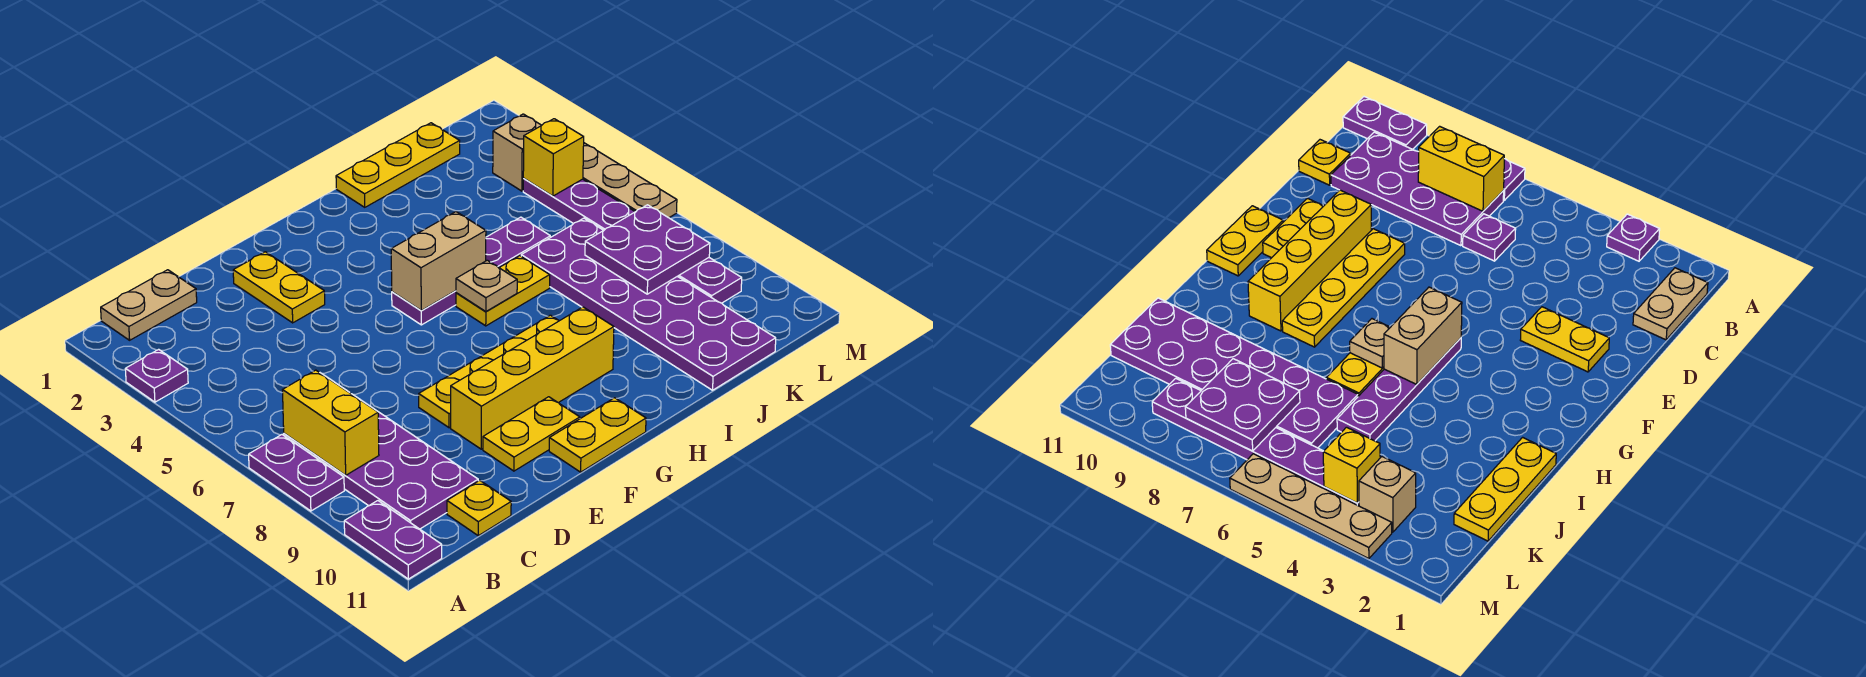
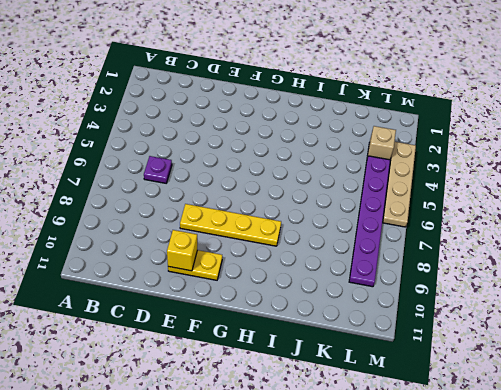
yellow 1x1 brick [167,230,197,271] -> yellow 1x1 brick moved to [523,119,584,196]
none -> purple 1x1 plate [125,349,188,402]
none -> purple 1x2 plate [249,435,344,511]
none -> purple 1x2 plate [344,501,442,579]

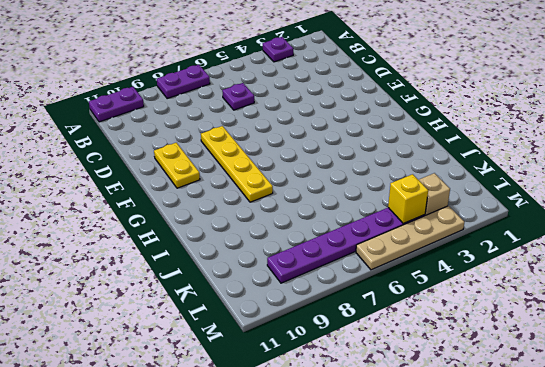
none -> tan 1x2 plate [101,270,197,340]
none -> purple 2x4 plate [284,394,478,529]
none -> yellow 1x1 plate [447,480,511,536]

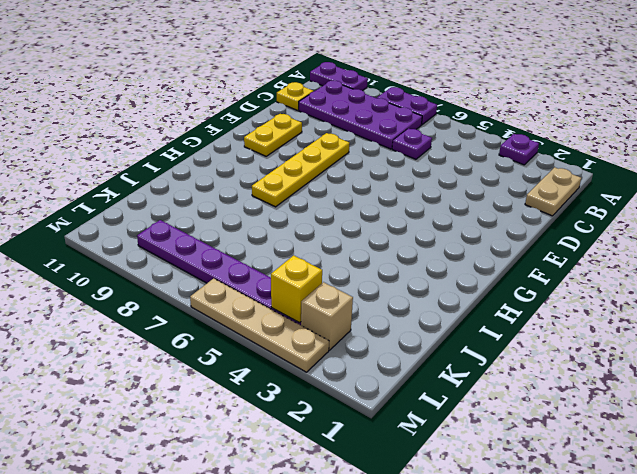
none -> yellow 1x2 plate [233,252,325,323]
none -> yellow 1x4 brick [451,307,614,449]
none -> yellow 1x2 plate [549,398,646,472]

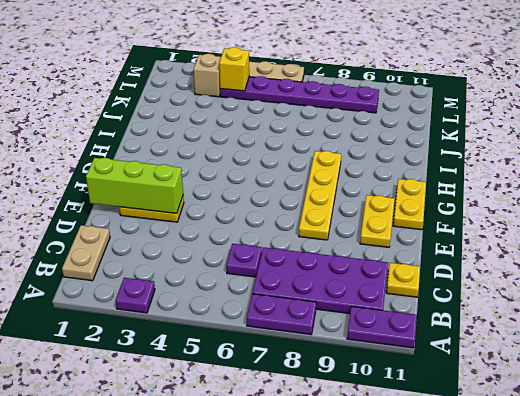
lime 1x3 brick [86,158,183,213] -> none
none -> yellow 1x4 brick [451,307,614,449]
none -> purple 1x4 plate [392,217,550,325]
none -> yellow 1x2 plate [456,256,550,326]

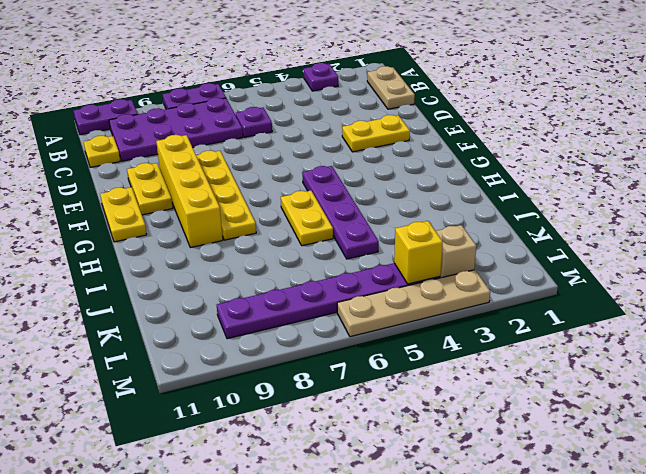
none -> yellow 1x3 plate [336,123,460,207]
none -> purple 2x6 plate [521,218,776,390]
none -> yellow 1x2 brick [283,370,379,475]

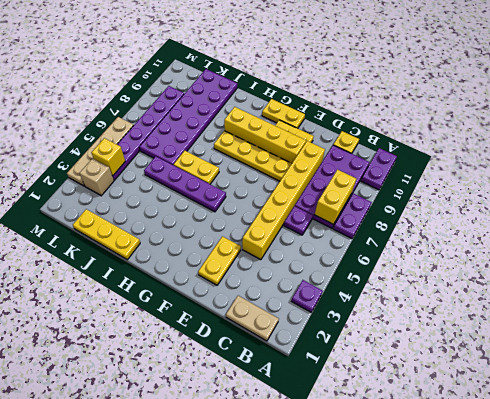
yellow 1x6 brick [242,141,325,260] -> none
none -> tan 1x2 brick [391,212,486,310]
none -> tan 1x1 plate [456,260,517,312]
none -> purple 2x2 plate [585,205,710,294]

